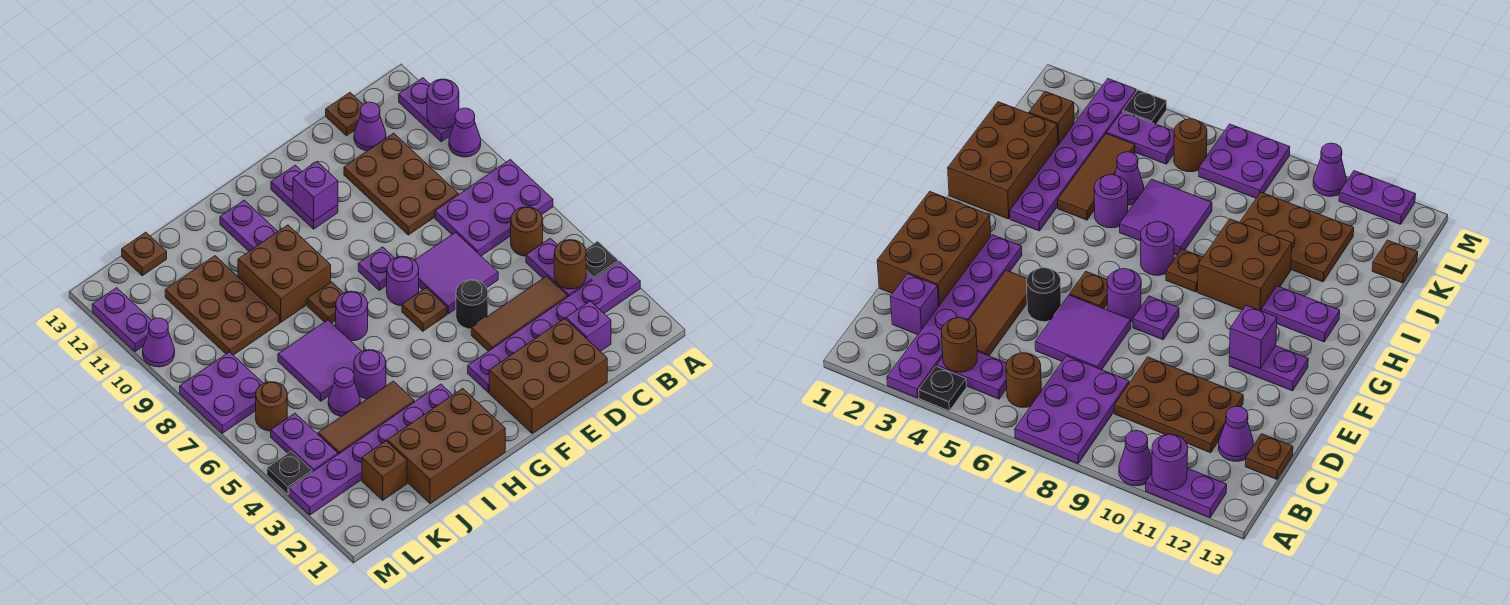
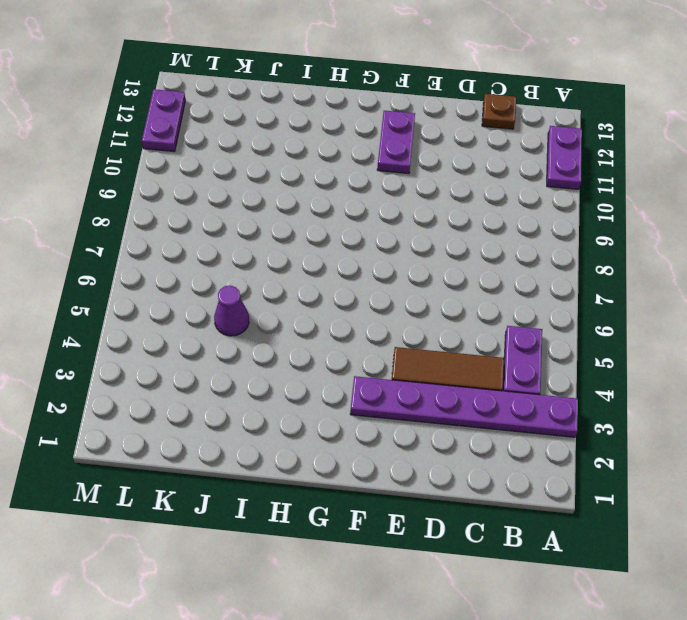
none -> black 1x1 plate [586,241,618,279]
none -> purple 2x3 plate [435,160,553,256]
none -> purple 1x1 cone [449,108,481,157]
none -> brown 1x1 round brick [511,207,543,256]

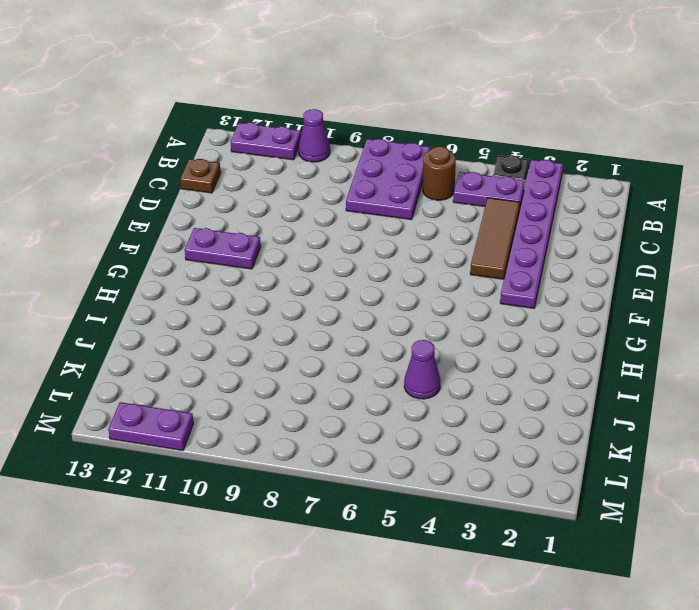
none -> purple 1x1 brick [566,301,611,351]
none -> brown 2x3 plate [344,133,458,235]
none -> purple 1x1 cone [354,102,386,151]
none -> brown 2x3 brick [489,318,607,433]

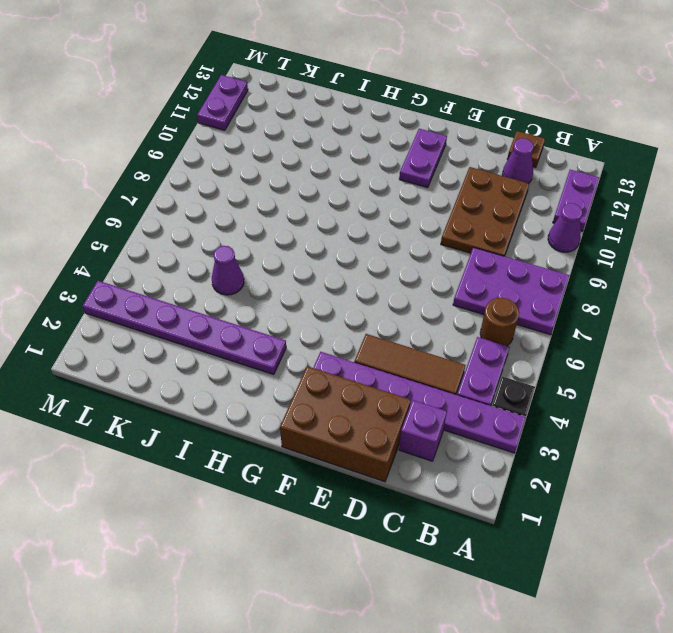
none -> purple 2x2 tile [415,232,498,314]
none -> black 1x1 round brick [456,280,488,329]
none -> brown 1x1 plate [402,288,447,331]
none -> purple 1x1 round brick [387,256,419,306]

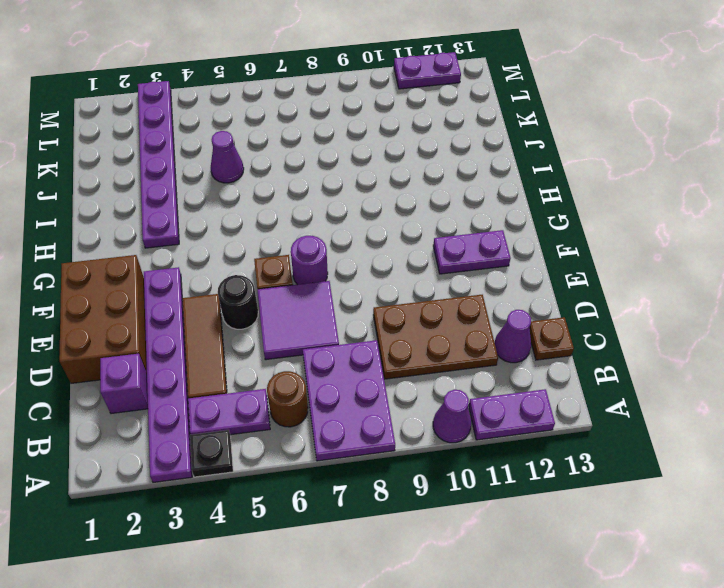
none -> purple 1x1 plate [358,247,394,290]
none -> brown 2x3 brick [387,388,505,503]
none -> purple 1x1 round brick [336,291,368,341]
none -> brown 1x1 plate [307,282,343,323]

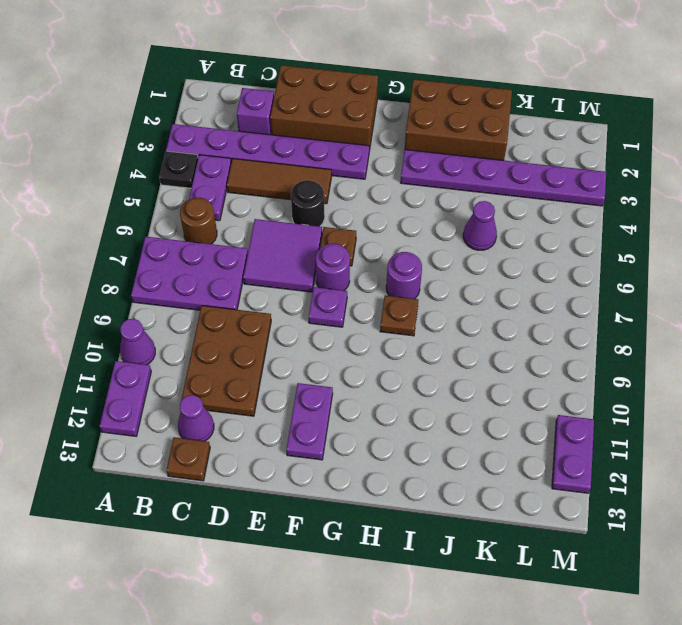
none -> brown 2x2 brick [238,225,331,322]
none -> purple 1x2 plate [220,200,278,251]
none -> brown 1x3 tile [318,381,414,454]
none -> purple 1x1 round brick [354,350,386,399]

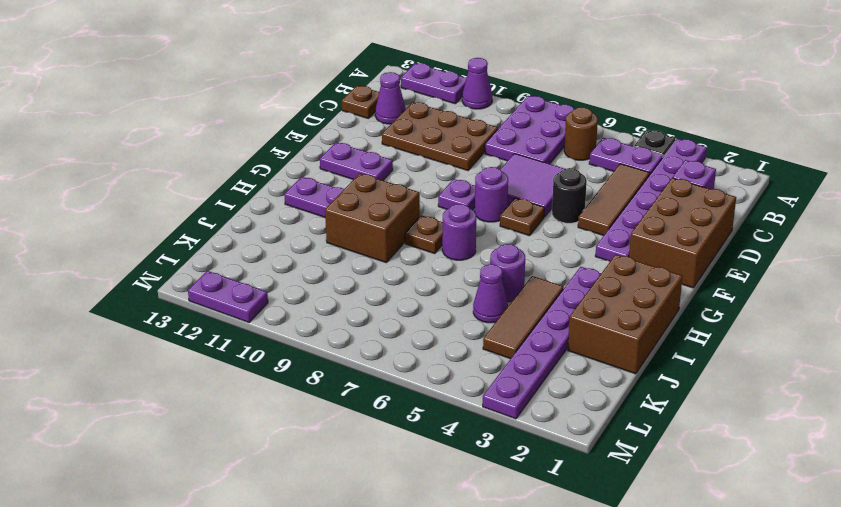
none -> purple 2x2 tile [278,320,362,401]
none -> brown 2x3 plate [165,256,280,355]
none -> brown 1x1 brick [362,441,407,500]
none -> brown 1x1 plate [122,232,167,276]

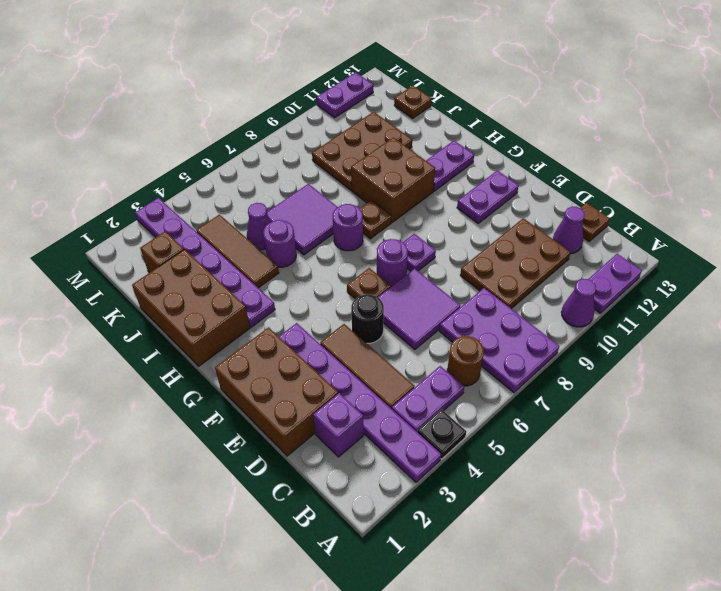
none -> purple 1x2 plate [271,413,338,472]
none -> brown 1x1 round brick [256,382,287,431]
none -> purple 2x2 plate [180,352,263,433]
none -> black 1x1 plate [267,451,312,494]

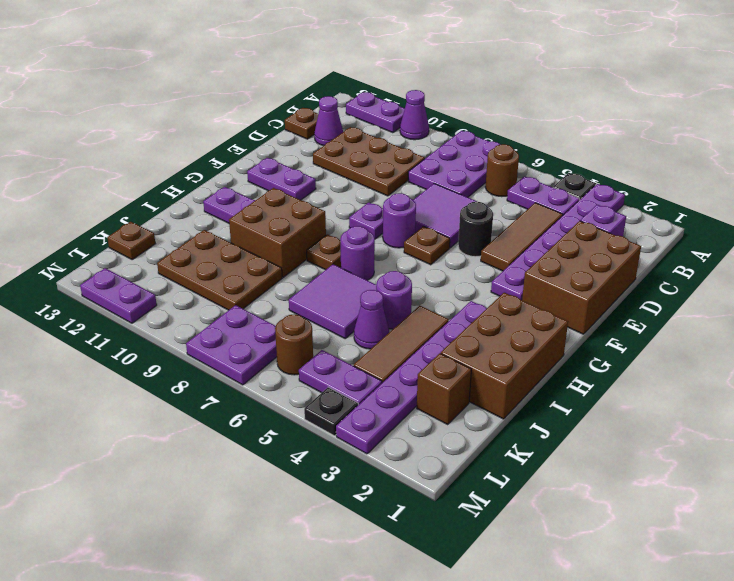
none -> purple 1x1 cone [143,318,175,367]
none -> purple 1x1 round brick [427,79,459,129]
none -> brown 1x1 round brick [554,240,586,289]
none -> purple 1x1 brick [293,162,338,221]

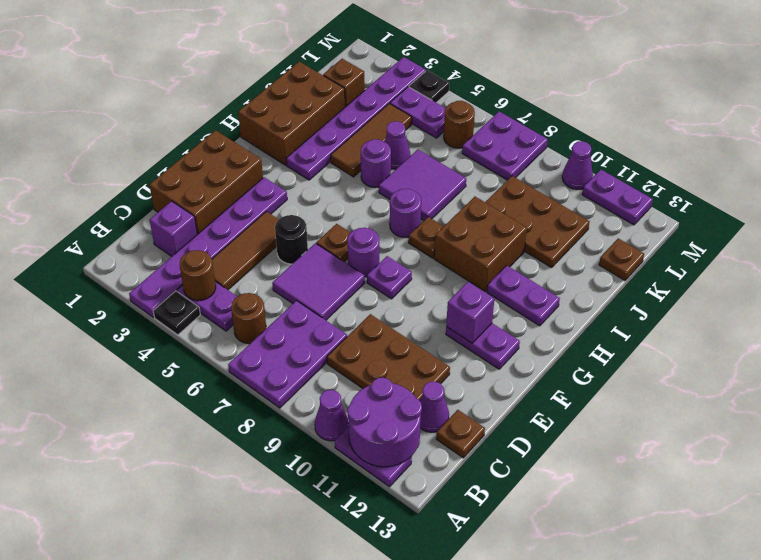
purple 2x2 round brick [347,378,422,467] -> purple 1x1 round brick [427,79,459,129]

